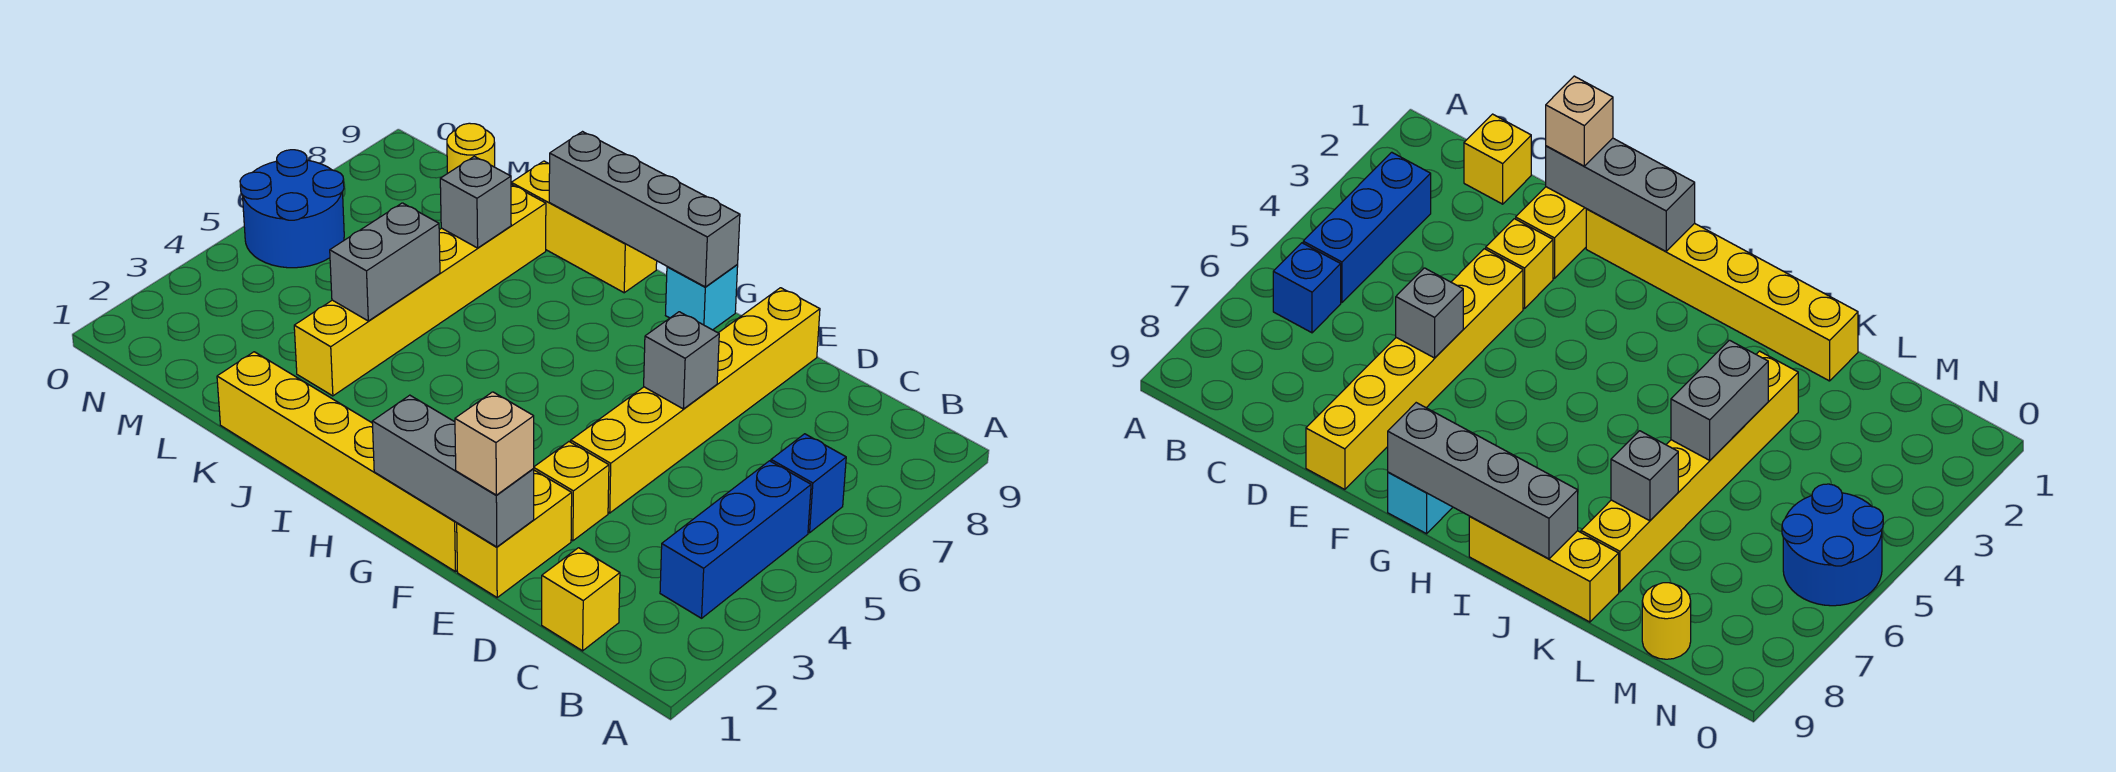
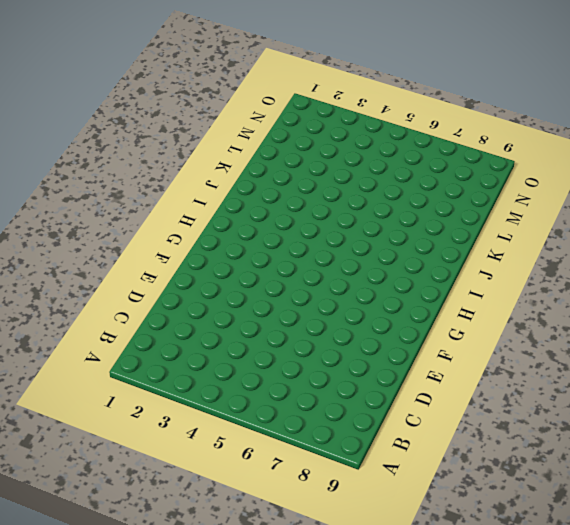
none -> blue 1x3 brick [660,461,811,618]
none -> blue 1x1 brick [771,434,846,533]
none -> yellow 1x1 brick [542,548,620,651]

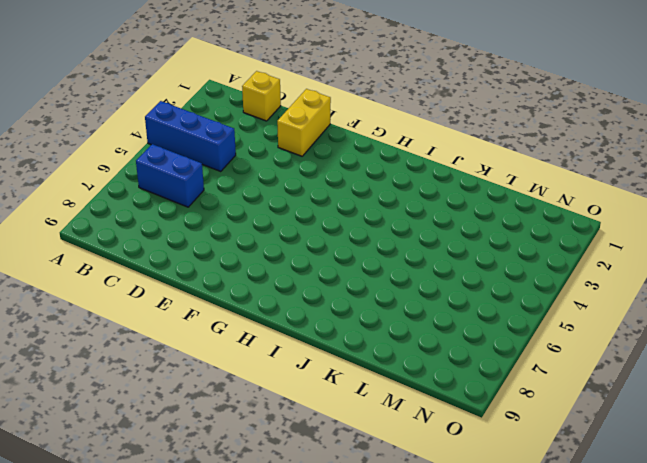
blue 1x3 brick [145,101,236,172] -> blue 1x3 brick turned to [660,461,811,618]
blue 1x2 brick [136,144,204,207] -> blue 1x1 brick [771,434,846,533]
none -> yellow 1x1 brick [533,442,609,541]
none -> yellow 1x6 brick [571,288,820,513]
none -> yellow 1x6 brick [217,352,457,572]

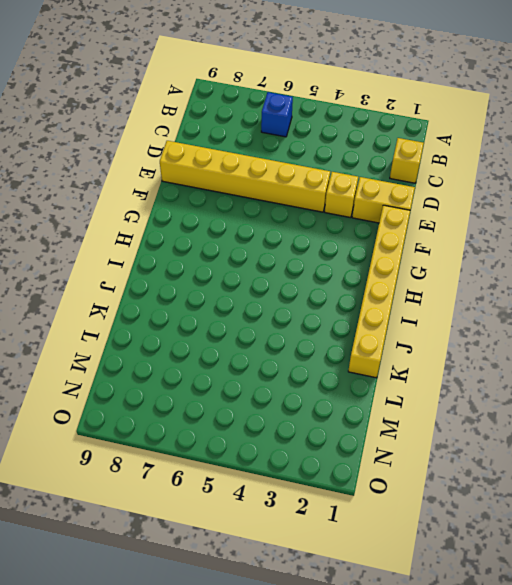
none -> blue 1x3 brick [660,461,811,618]
none -> cyan 1x1 brick [666,265,738,330]
none -> yellow 1x3 brick [511,161,657,293]

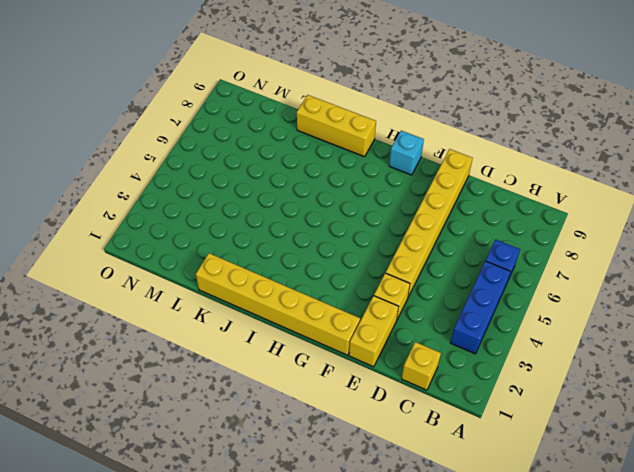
none -> yellow 1x6 brick [294,184,546,396]
none -> yellow 1x1 round brick [447,123,495,174]
none -> blue 2x2 round brick [240,150,344,268]

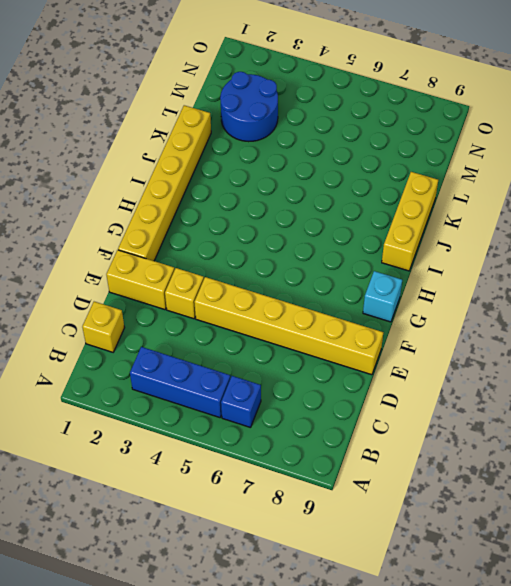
blue 2x2 round brick [220,72,278,142] -> blue 2x2 round brick moved to [240,150,344,268]
none -> yellow 1x6 brick [294,184,546,396]
none -> yellow 1x1 round brick [447,123,495,174]
none -> grey 1x3 brick [372,395,534,547]

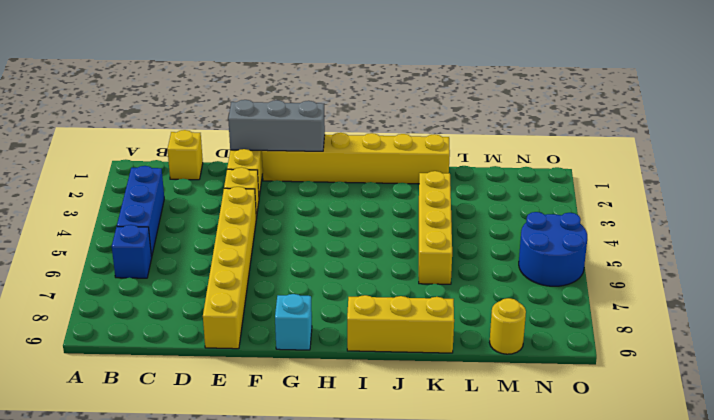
yellow 1x4 brick [419,171,452,284] -> yellow 1x6 brick [294,184,546,396]
none -> grey 1x1 brick [644,312,719,409]
none -> grey 1x4 brick [549,132,740,287]
none -> grey 1x2 brick [330,203,440,321]

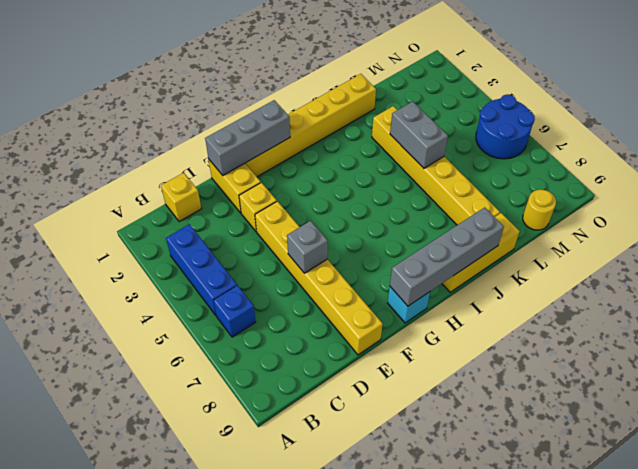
none -> grey 1x1 brick [440,156,511,248]
none -> tan 1x1 brick [455,392,534,495]

